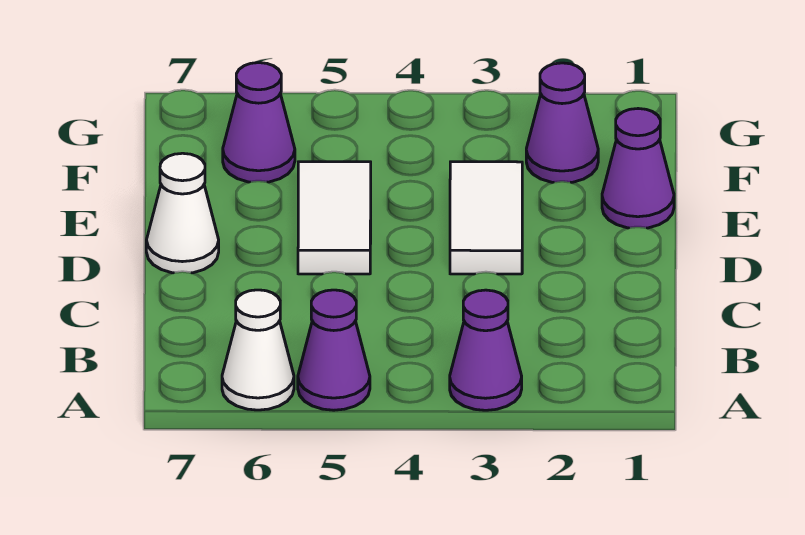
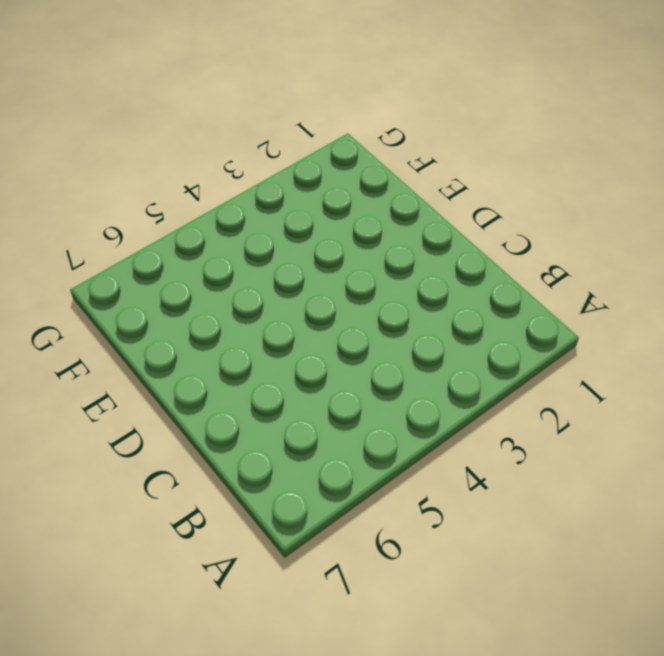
none -> purple 1x1 cone [450,290,522,410]
none -> purple 1x1 cone [298,290,370,410]

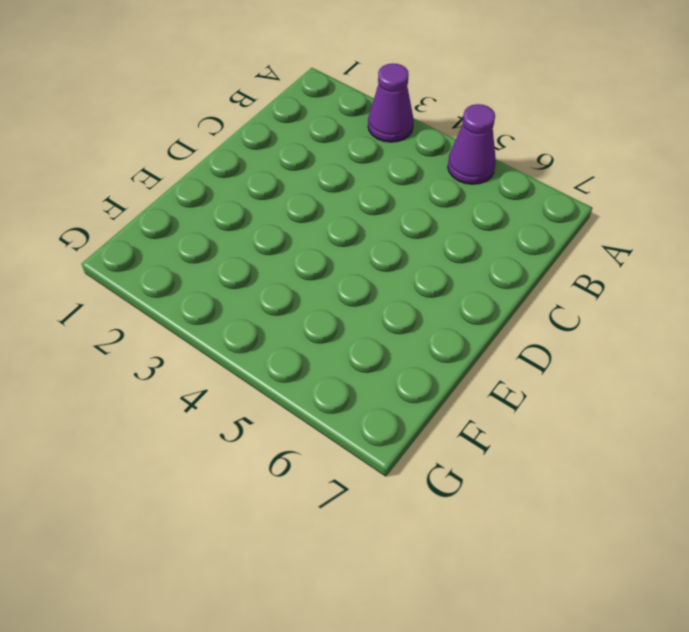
none -> white 1x1 cone [222,290,294,410]
none -> white 1x2 tile [450,162,522,274]

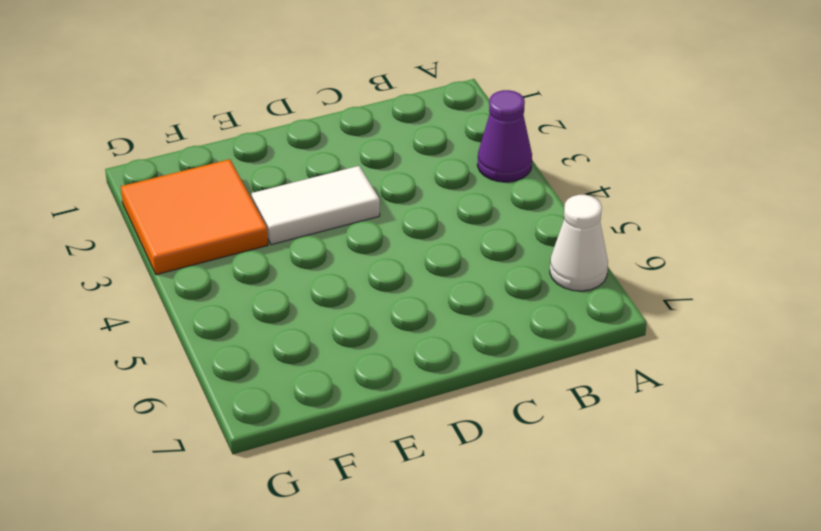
orange 2x2 tile [121,159,268,275] -> purple 1x1 cone [526,63,598,182]
none -> purple 1x1 cone [298,290,370,410]
none -> white 1x2 tile [298,162,371,274]

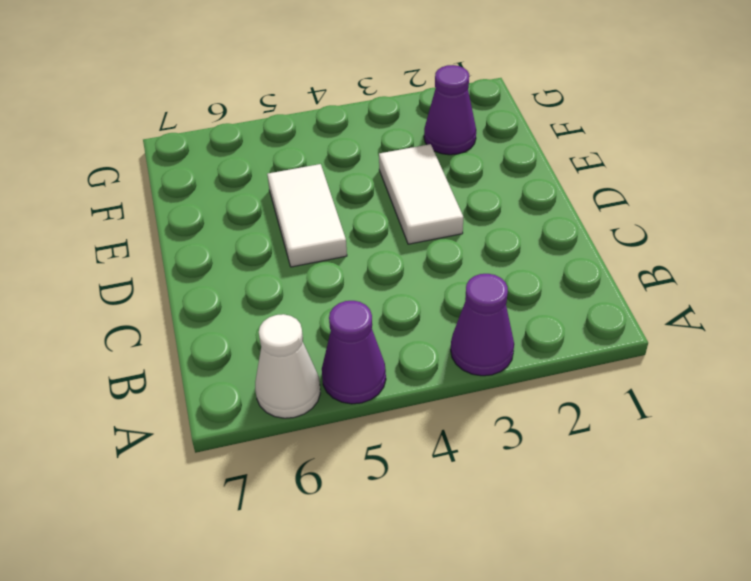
none -> white 1x1 cone [146,153,219,273]
none -> purple 1x1 cone [602,109,674,228]

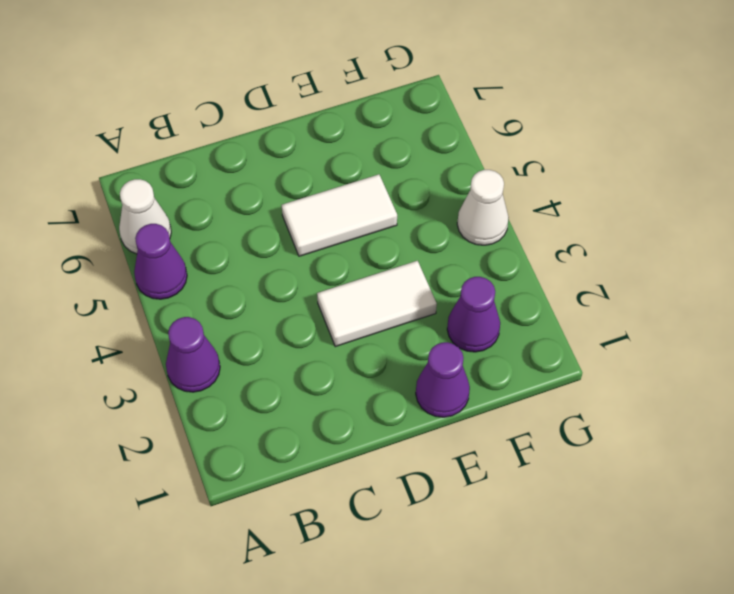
white 1x1 cone [457,170,509,245] -> white 1x1 cone moved to [146,153,219,273]
none -> purple 1x1 cone [223,63,295,182]

